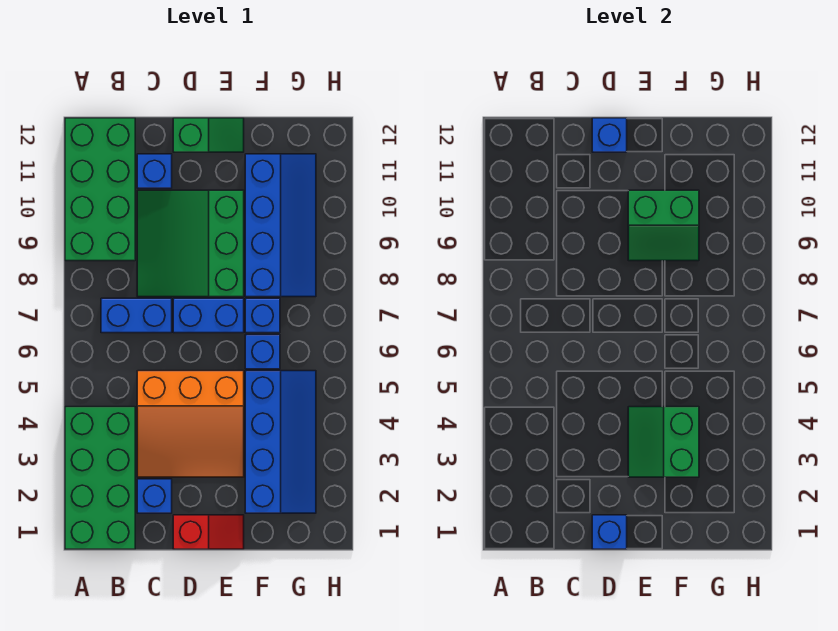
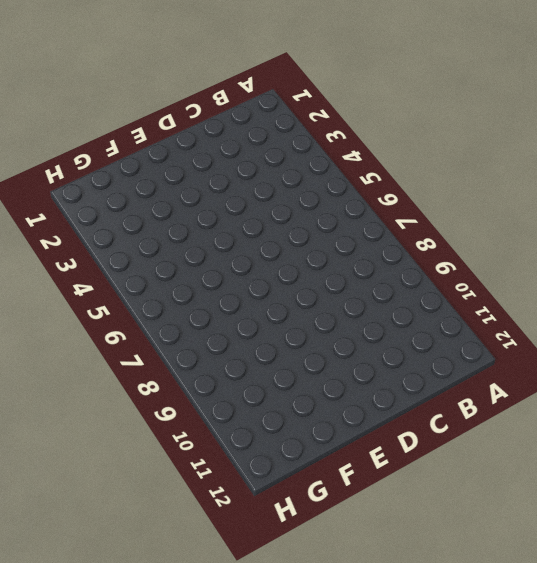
none -> green 2x4 brick [65,407,135,549]
none -> green 2x4 brick [65,118,135,261]
none -> blue 1x2 brick [101,298,172,333]

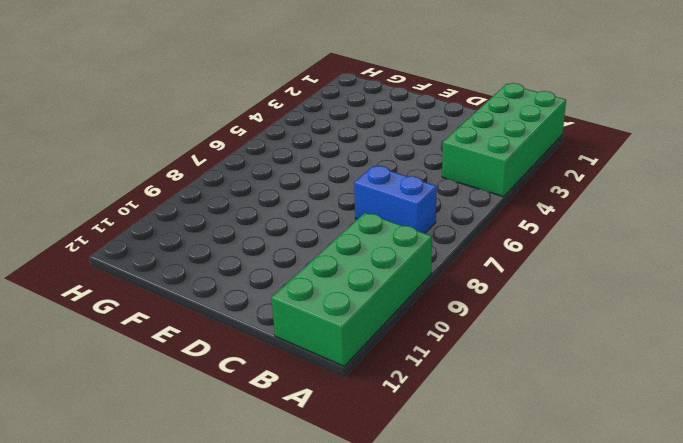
none -> blue 1x1 brick [137,479,172,513]
none -> orange 3x3 slope [137,371,244,477]
none -> green 3x3 slope [137,190,244,297]

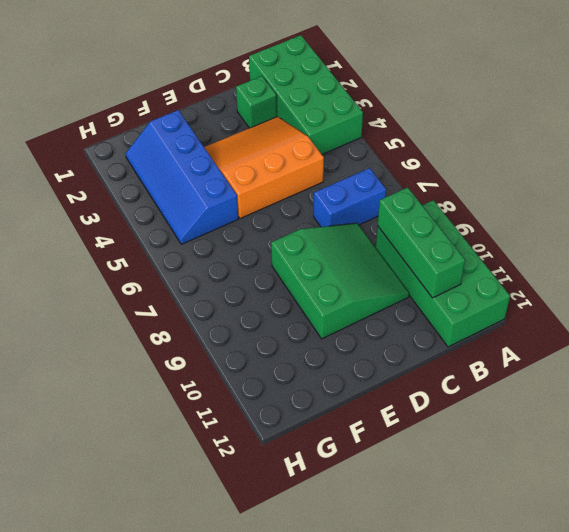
green 1x3 brick [377,187,465,298] -> none
green 1x1 brick [236,76,277,128] -> blue 1x1 brick [137,479,172,513]
none -> blue 1x1 brick [137,154,172,188]
none -> red 1x2 slope [173,515,244,549]
none -> blue 1x2 brick [173,298,244,333]

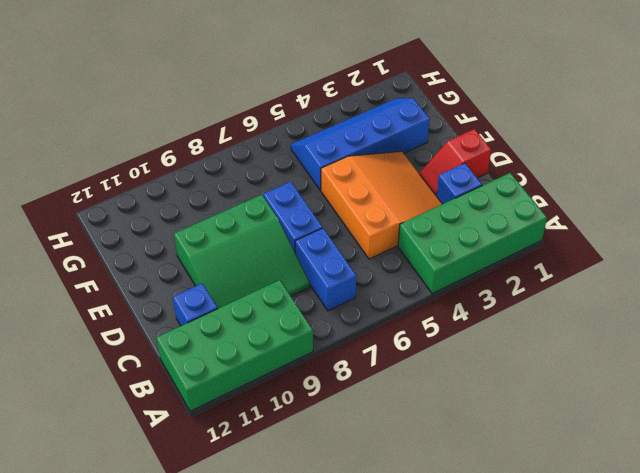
red 1x2 slope [420,129,491,196] -> red 1x2 slope turned to [173,515,244,549]
none -> green 1x2 slope [173,118,244,152]
none -> blue 1x1 brick [245,335,280,369]
none -> blue 1x1 brick [245,298,280,333]

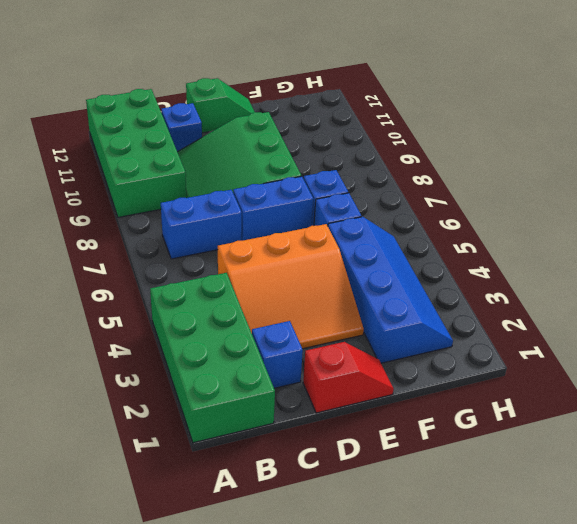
none -> blue 2x4 slope [245,154,316,297]
none -> blue 1x1 brick [592,515,627,549]
none -> blue 1x1 brick [592,118,627,152]

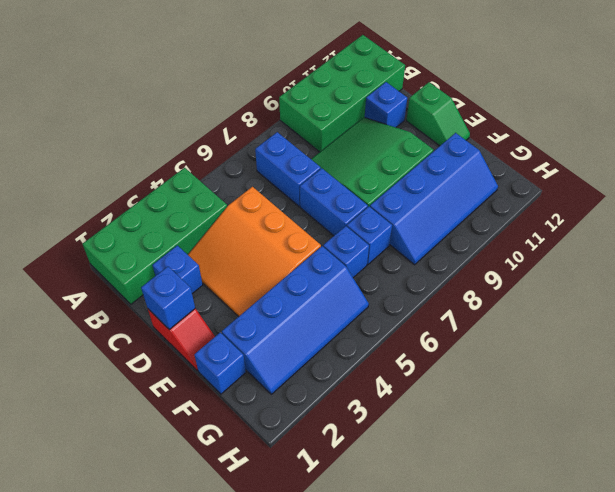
blue 1x1 brick [194,333,246,394] -> blue 1x1 brick moved to [592,118,627,152]
none -> green 2x2 slope [628,407,699,477]
none -> green 2x2 slope [628,190,699,261]

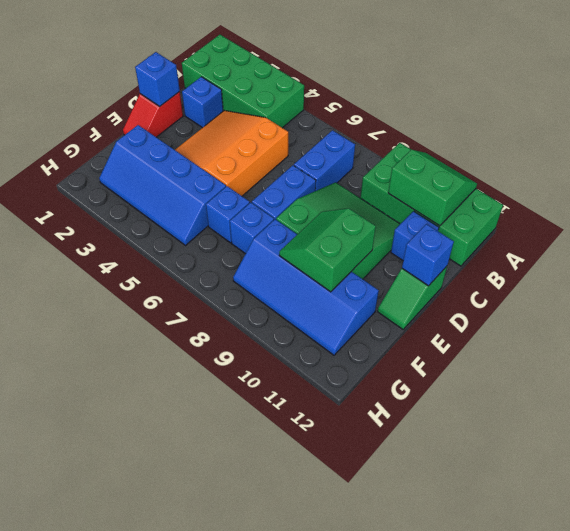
green 2x2 slope [388,150,477,226] -> green 2x2 slope moved to [628,407,699,477]

